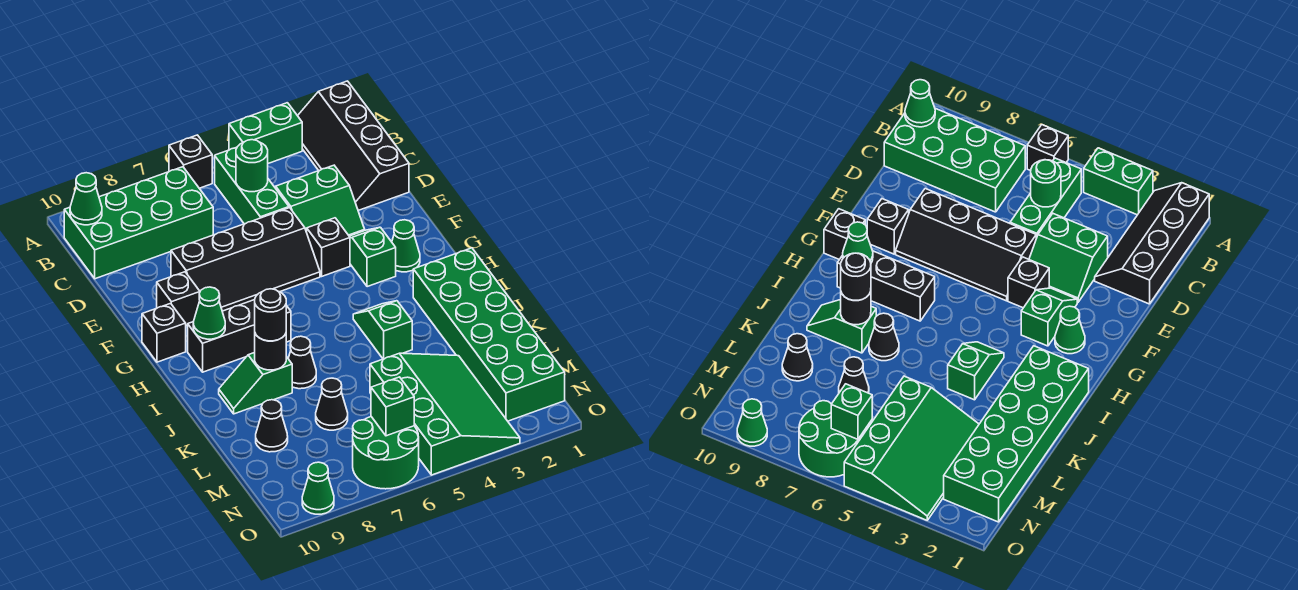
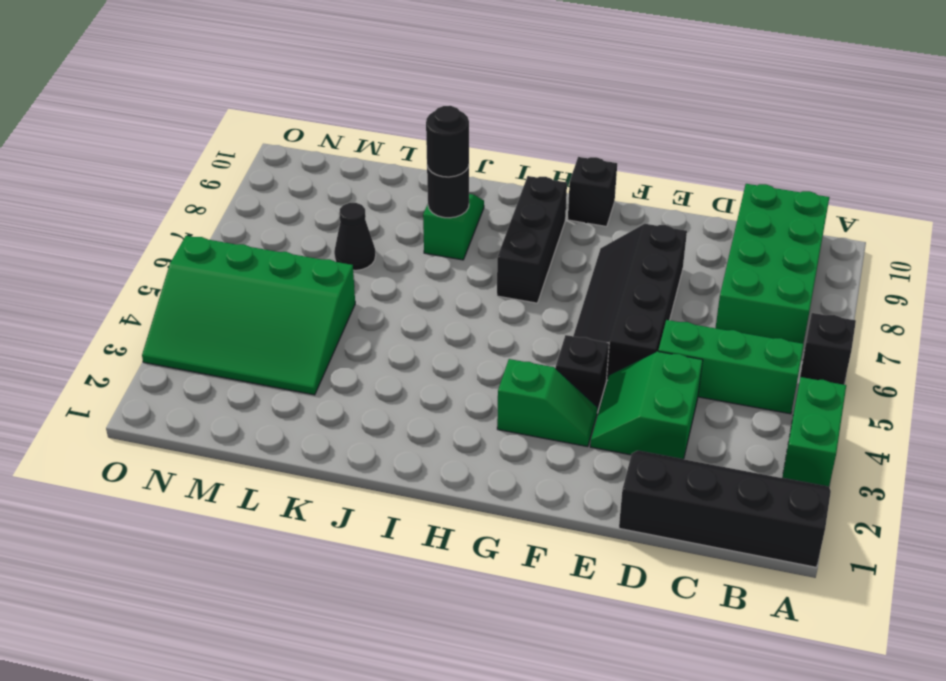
none -> black 1x1 brick [157,272,200,325]
none -> green 1x1 cone [392,220,420,272]
none -> green 2x6 brick [413,248,565,421]

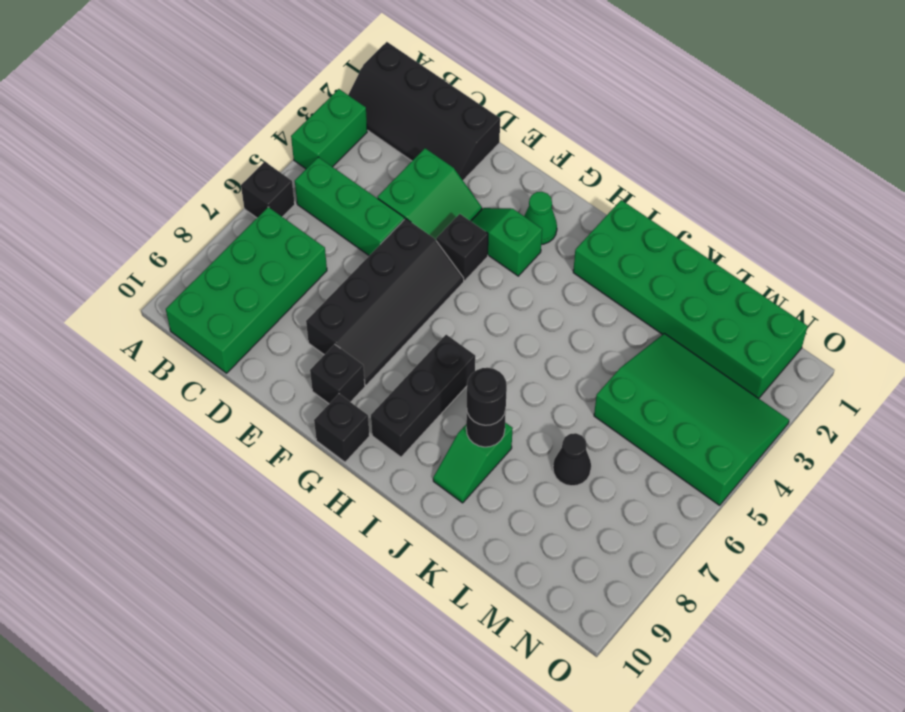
none -> green 1x2 slope [353,301,412,359]
none -> black 1x1 cone [288,336,316,389]
none -> black 1x1 cone [256,400,288,452]

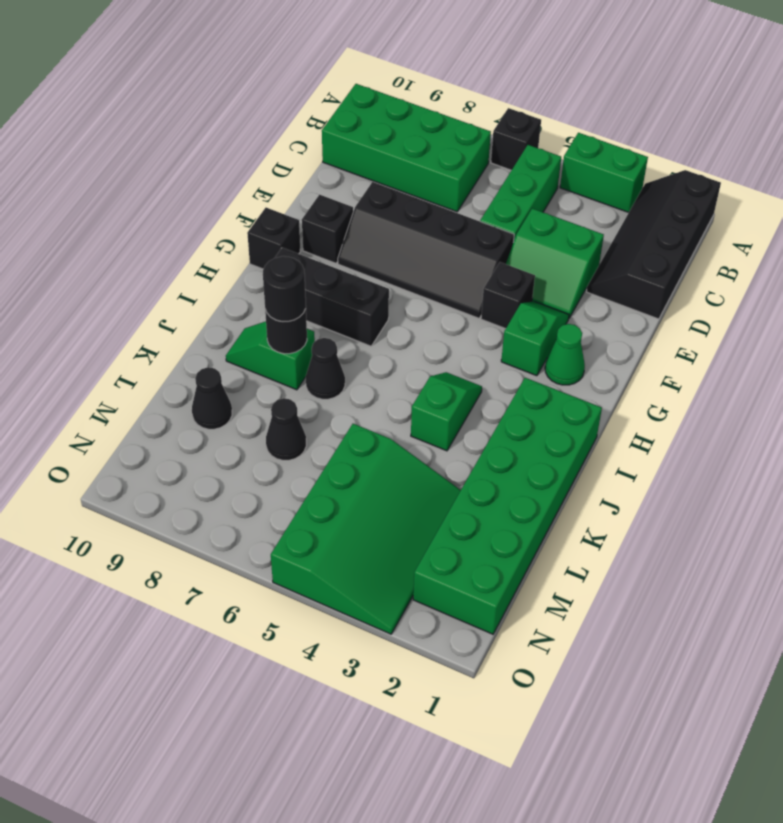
none -> green 2x2 round brick [353,417,419,489]
none -> green 1x1 cone [302,462,334,514]
none -> green 1x1 cone [70,173,102,225]

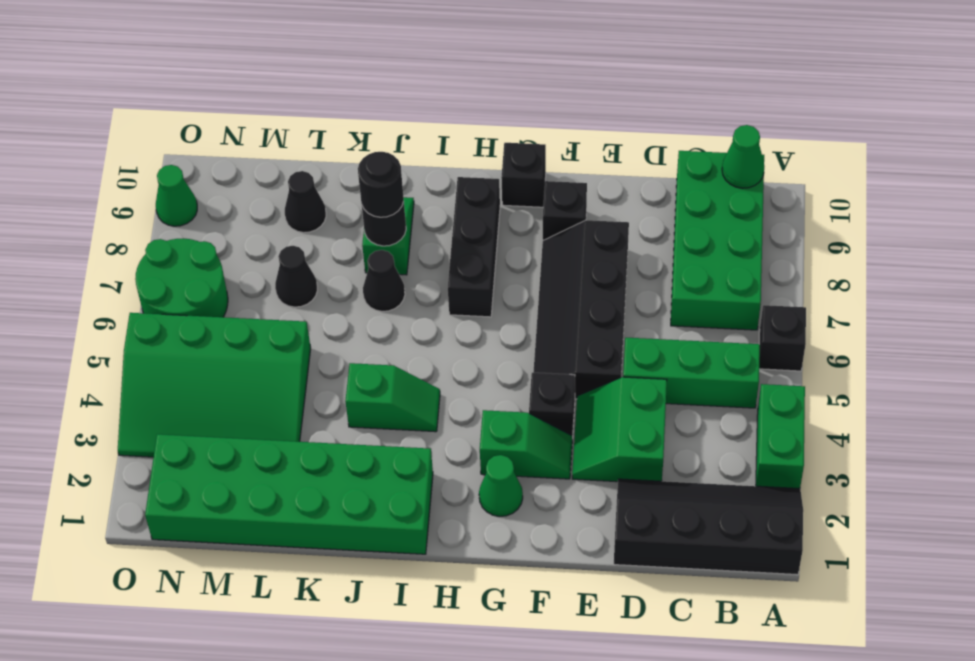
none -> green 1x1 round brick [236,140,268,192]
none -> green 1x1 cone [193,287,225,339]
none -> green 1x1 brick [371,377,414,436]

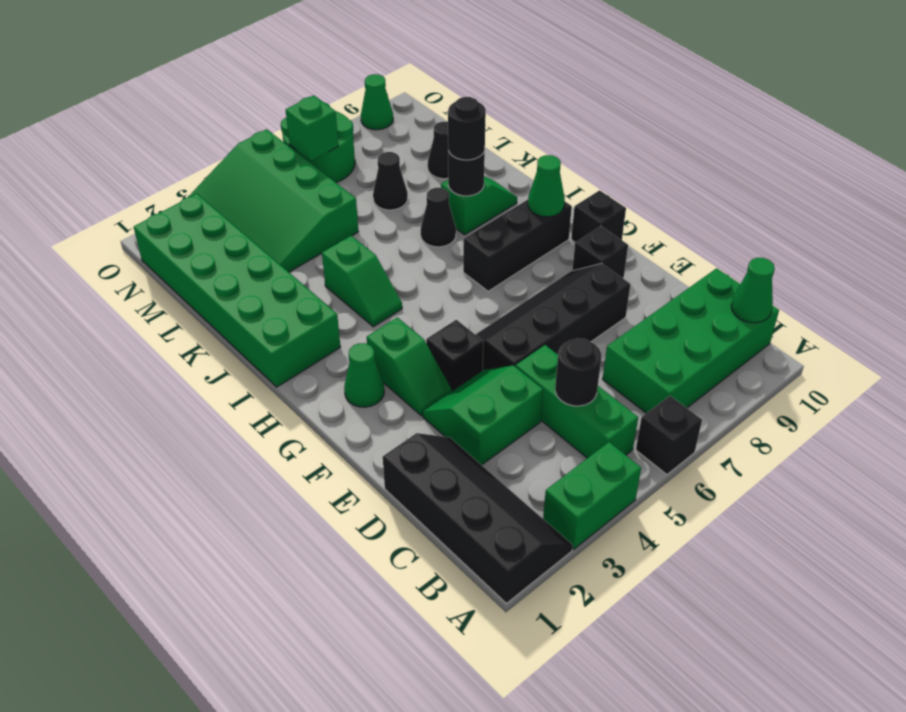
black 1x1 round brick [555,339,601,406] -> green 1x1 round brick [236,140,268,192]

